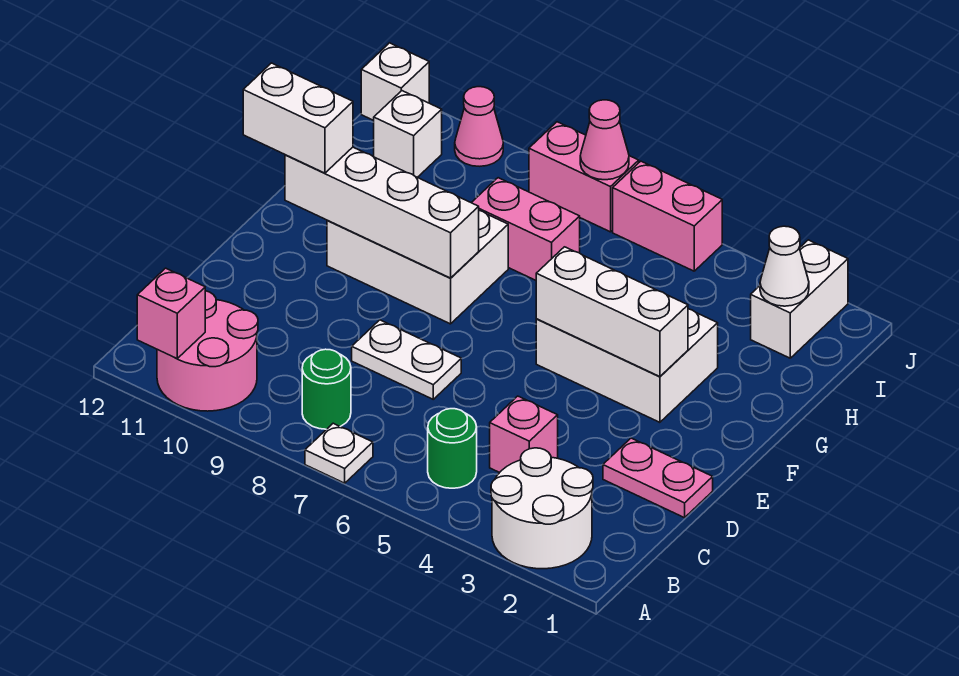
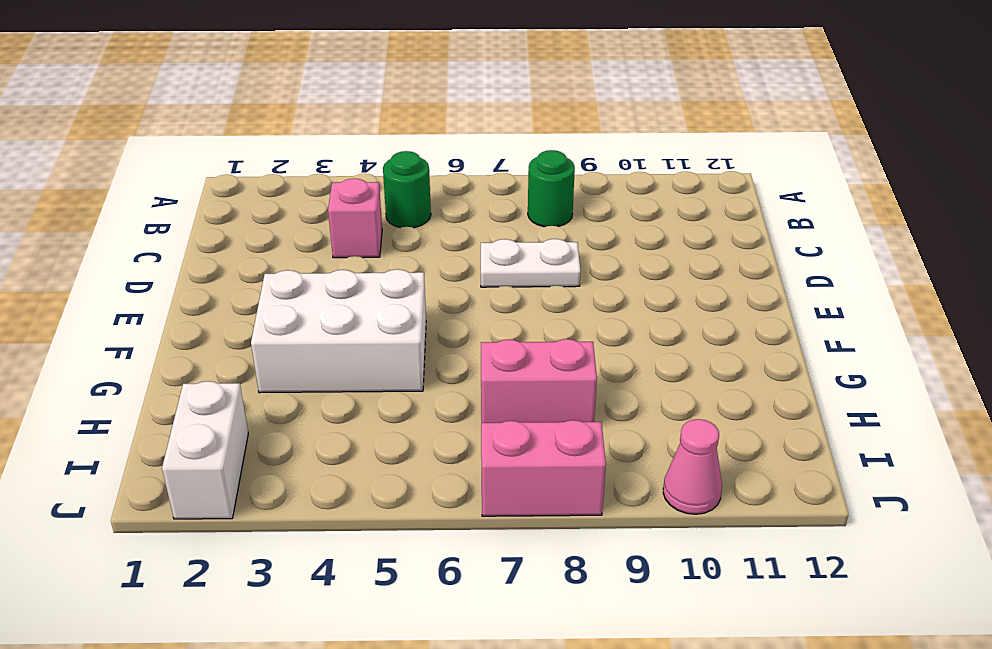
none -> white 2x2 round brick [491,448,593,569]
none -> white 1x1 plate [305,423,373,483]
none -> pink 2x2 round brick [157,291,258,411]

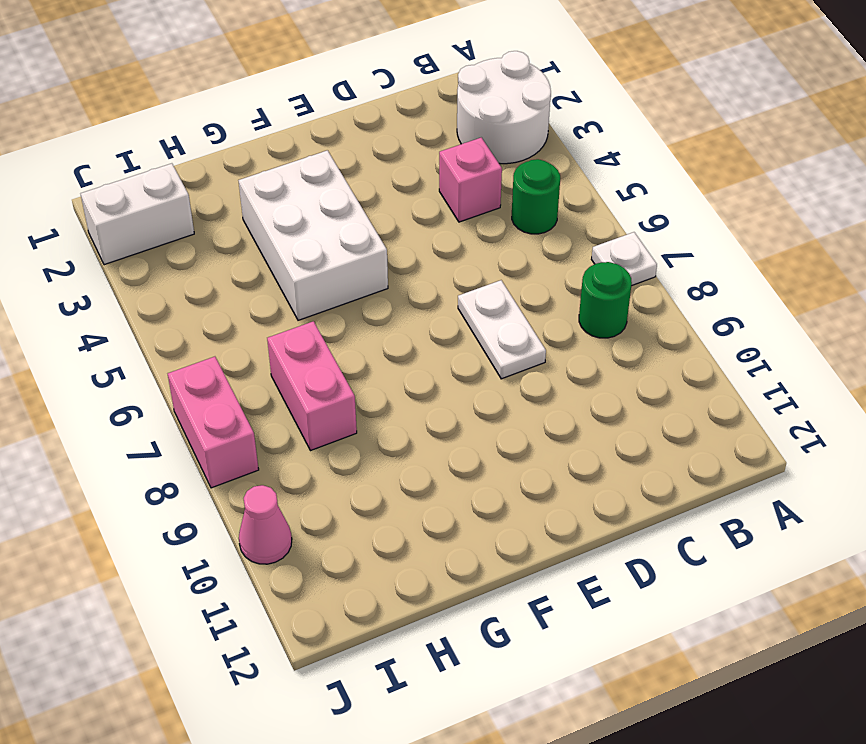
none -> pink 2x2 round brick [157,291,258,411]
none -> pink 1x2 plate [603,438,713,518]
none -> white 2x3 brick [327,211,508,324]

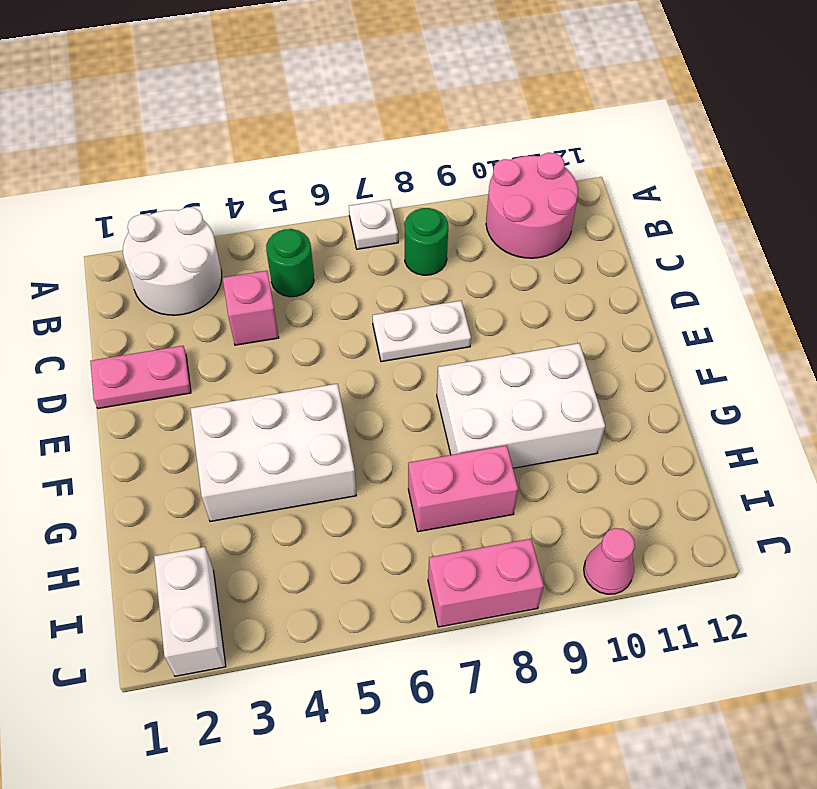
none -> white 1x1 brick [374,91,442,177]
none -> pink 1x2 brick [613,161,722,271]
none -> white 1x1 brick [361,43,429,120]

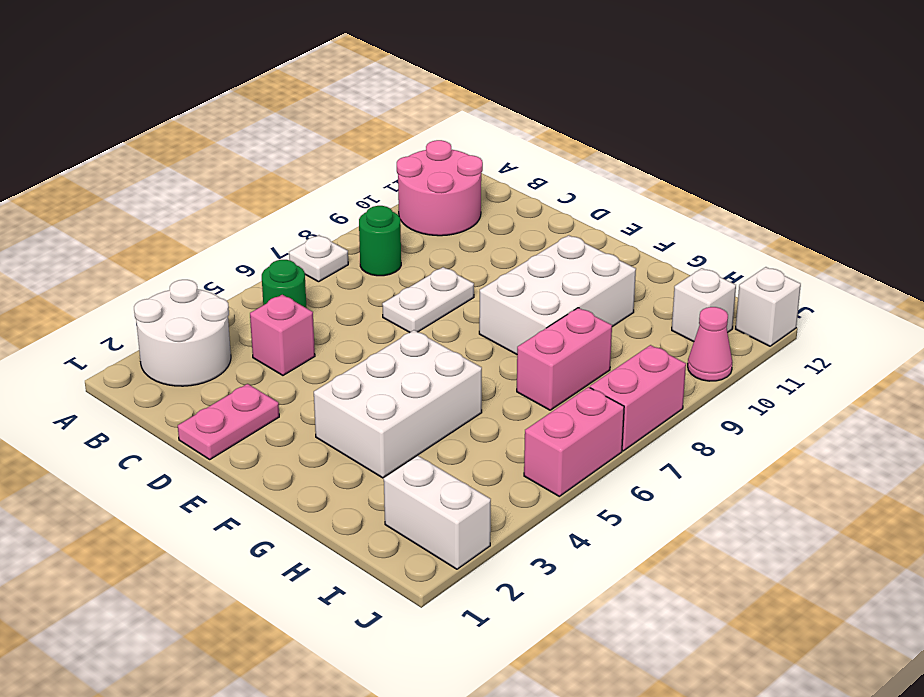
none -> pink 1x1 brick [137,268,205,359]
none -> white 1x3 brick [536,247,688,377]
none -> white 1x4 brick [285,147,479,278]

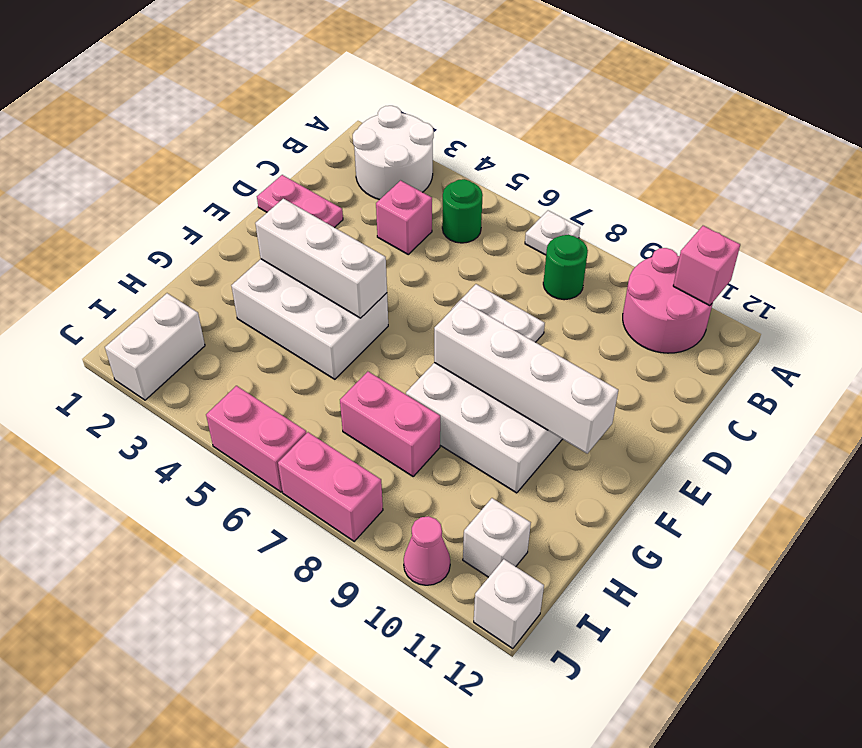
none -> white 1x1 cone [760,226,809,306]
none -> pink 1x1 cone [580,100,629,180]
none -> white 1x2 brick [243,63,353,173]

